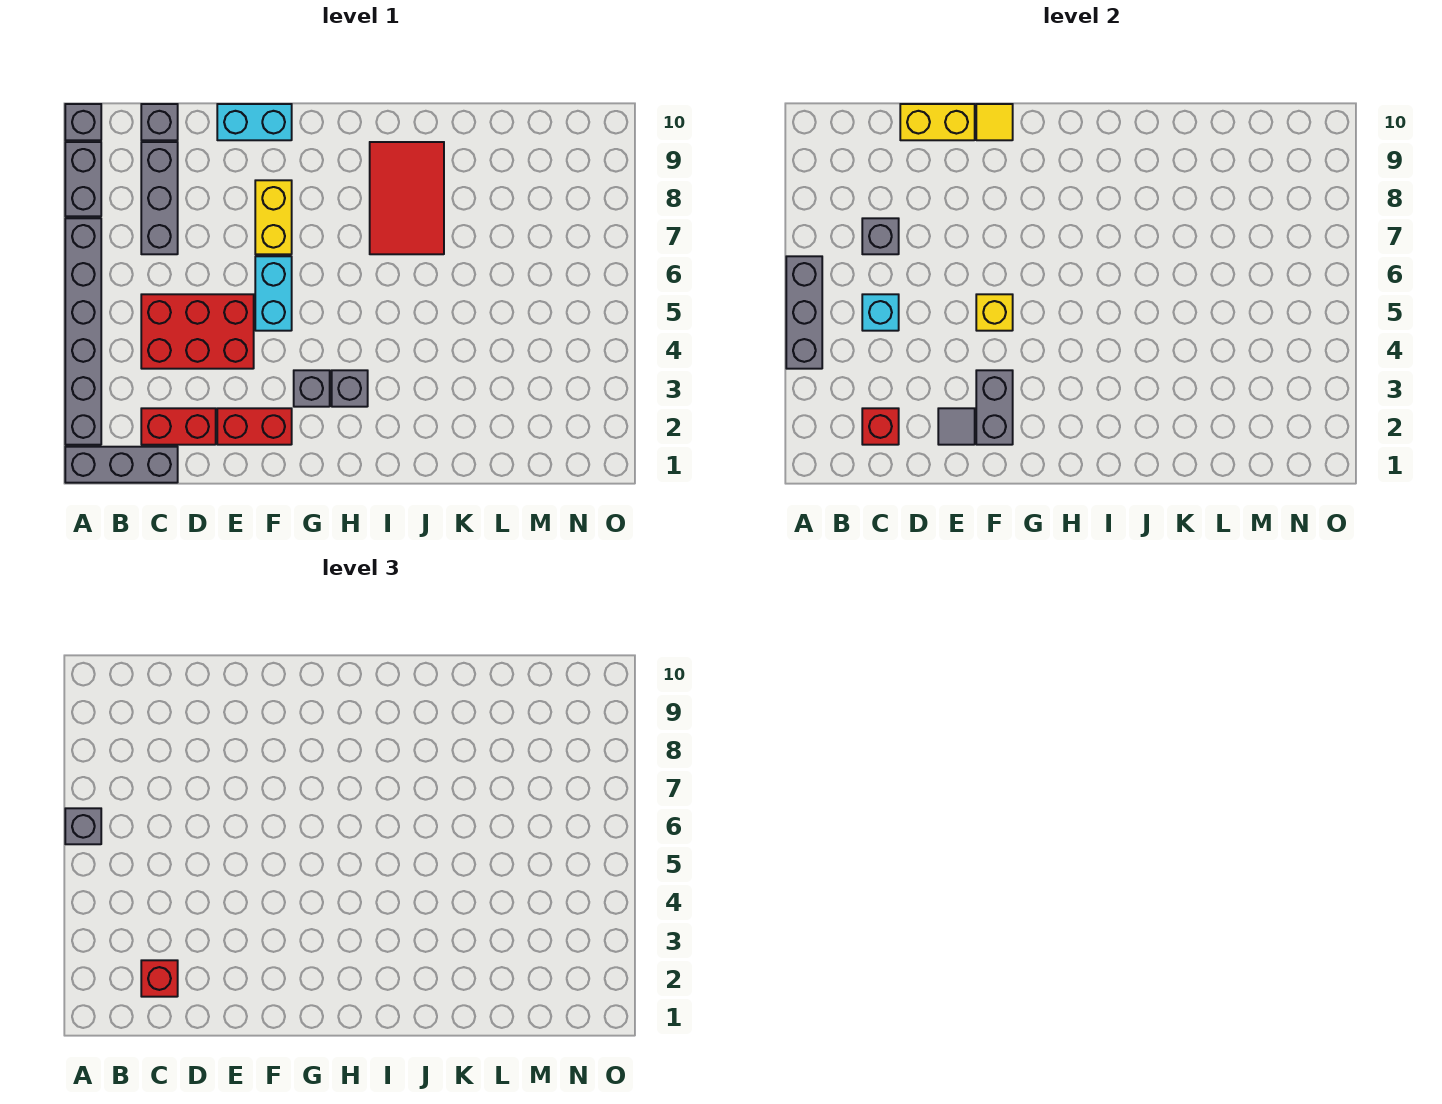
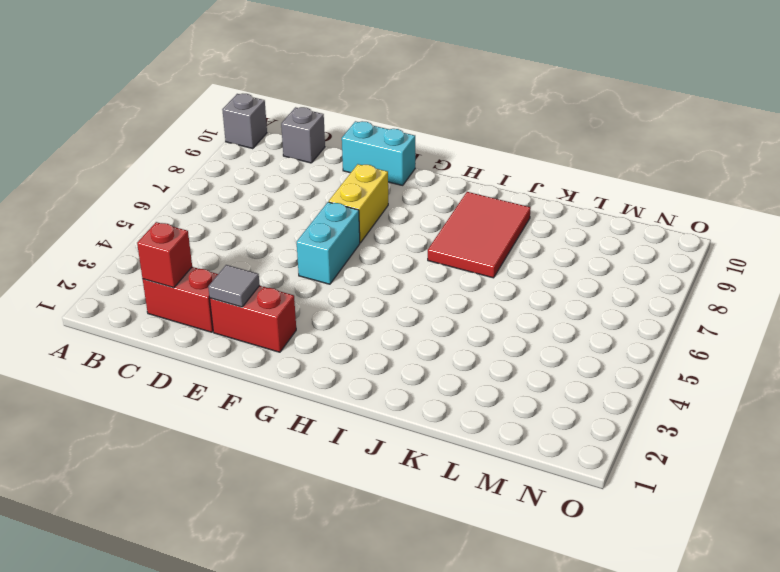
none -> grey 1x3 brick [65,447,178,483]
none -> grey 1x6 brick [65,218,101,445]
none -> grey 1x2 brick [65,142,101,216]

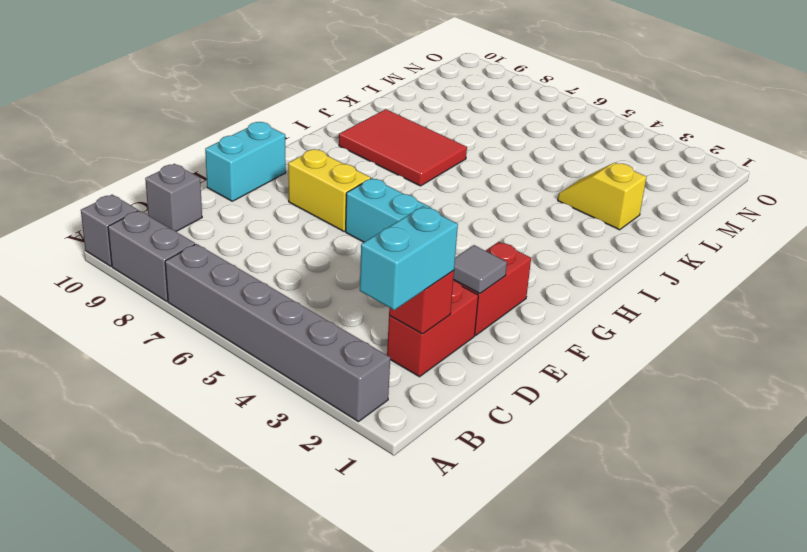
cyan 1x2 brick [360,206,458,310] -> red 1x1 brick [141,960,178,997]
yellow 1x2 slope [558,163,646,230] -> none
none -> grey 1x3 brick [65,447,178,483]
none -> red 2x3 brick [141,294,254,369]
none -> grey 1x3 brick [141,142,178,254]

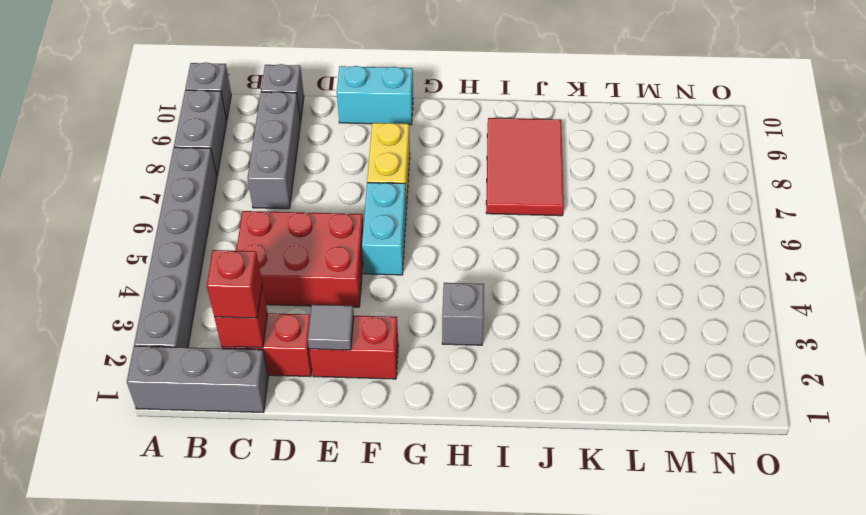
none -> grey 1x1 brick [294,370,330,407]
none -> grey 1x3 brick [786,256,822,369]
none -> cyan 1x1 brick [862,294,899,331]

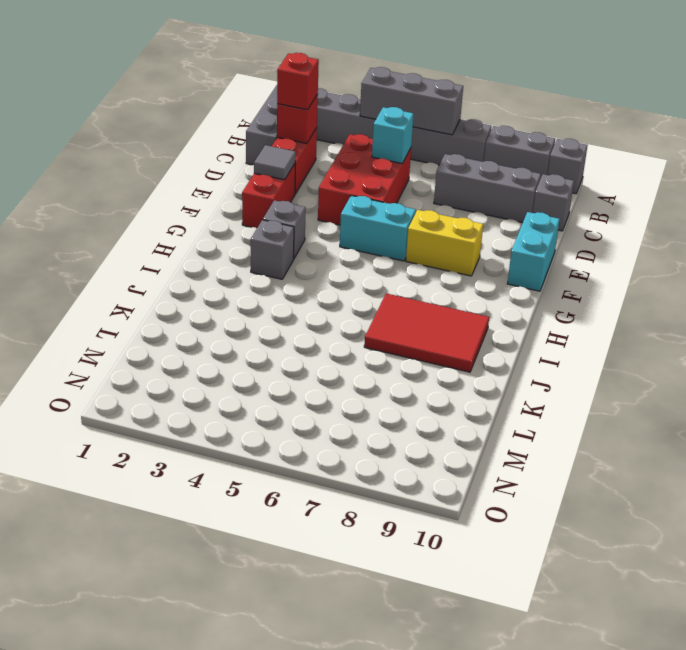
none -> grey 1x1 brick [862,218,899,254]
none -> yellow 1x2 brick [900,104,975,140]
none -> grey 1x2 brick [976,370,1013,445]

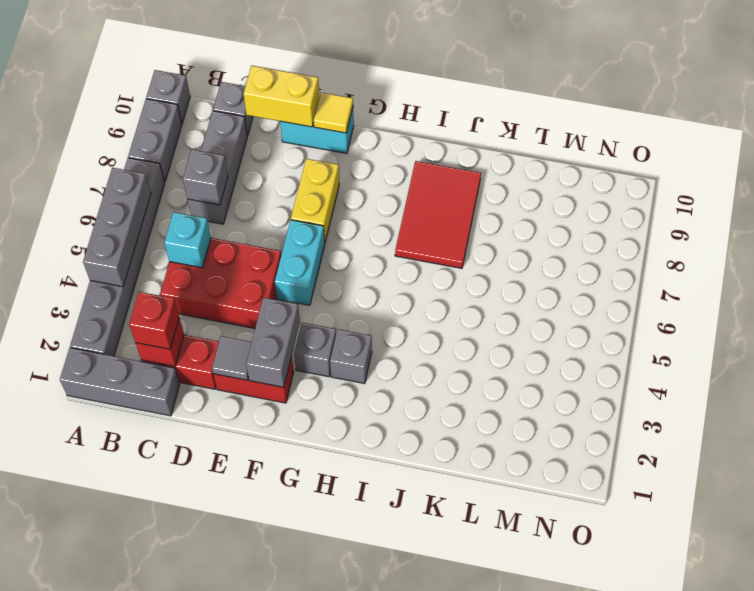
none -> yellow 1x1 brick [976,294,1013,331]
none -> grey 1x1 brick [65,808,101,844]

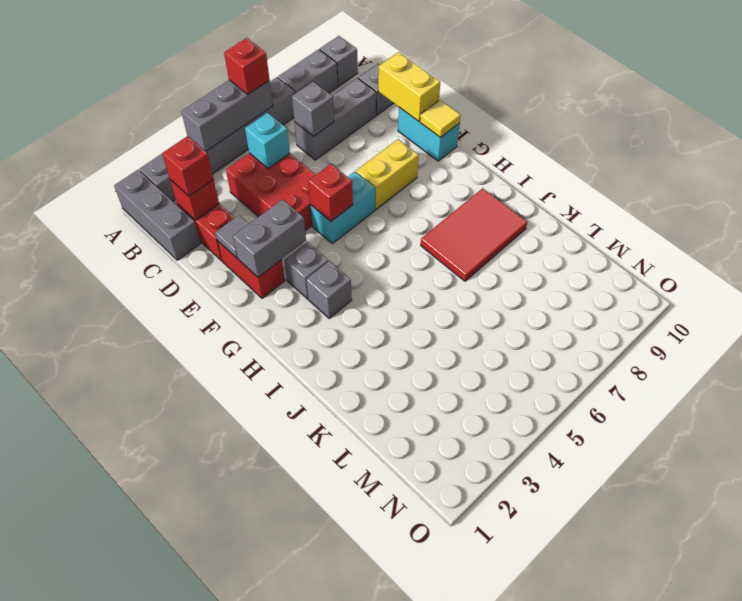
red 1x1 brick [224,38,270,95] -> grey 1x1 brick [65,808,101,844]
red 1x1 brick [308,164,353,221] -> yellow 1x1 brick [976,294,1013,331]

